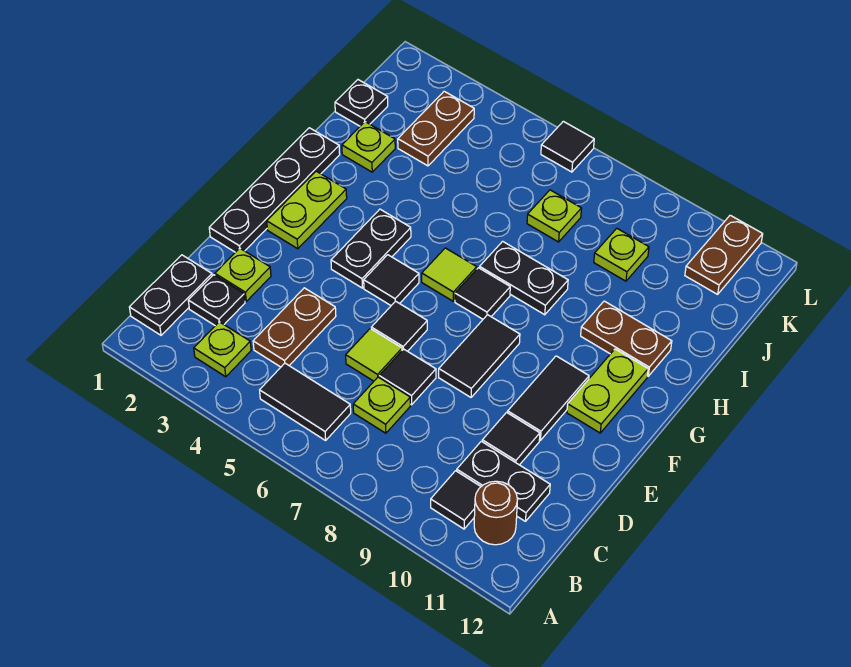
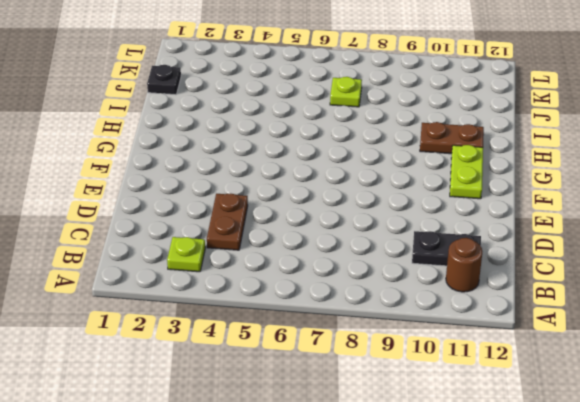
none -> black 1x2 plate [129,255,212,335]
none -> black 1x2 tile [260,363,351,440]
none -> black 1x1 tile [431,471,481,529]
none -> black 1x1 plate [188,275,245,326]

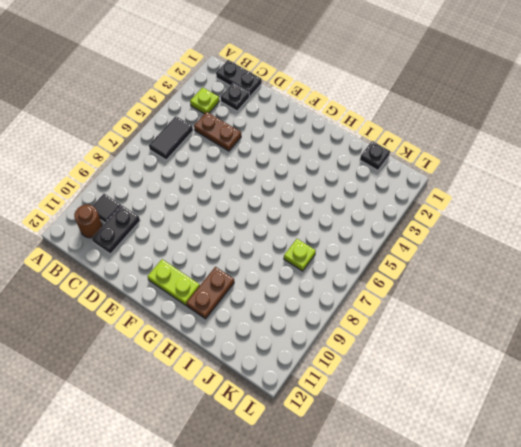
none -> lime 1x1 plate [353,377,410,433]
none -> lime 1x1 plate [215,248,271,301]
none -> lime 1x1 tile [346,329,402,381]
none -> black 1x1 tile [379,349,436,405]

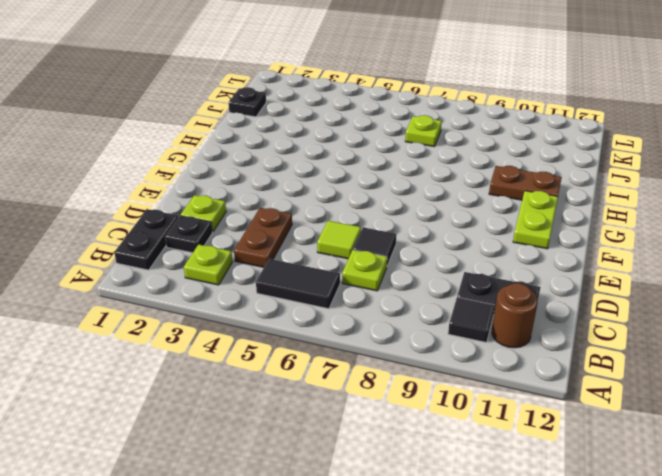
none -> black 1x1 tile [482,412,540,465]
none -> black 1x4 plate [209,128,340,252]
none -> black 1x1 tile [371,301,427,351]
none -> black 1x2 tile [439,315,520,397]

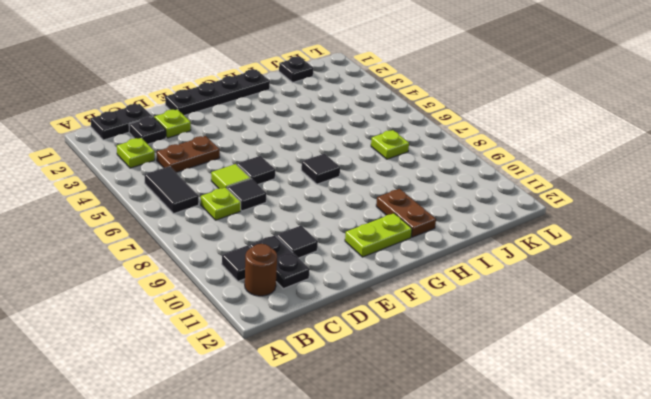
none -> black 1x2 tile [439,315,520,397]
none -> black 1x2 tile [508,356,589,440]
none -> lime 1x2 plate [267,171,347,249]
none -> black 1x2 plate [331,209,411,288]

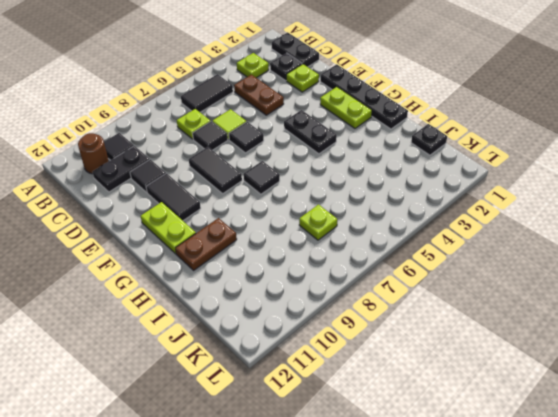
none -> black 1x1 tile [364,255,419,305]
none -> lime 1x1 tile [422,248,477,301]
none -> black 1x2 plate [480,241,568,315]
none -> lime 1x1 plate [342,122,395,172]

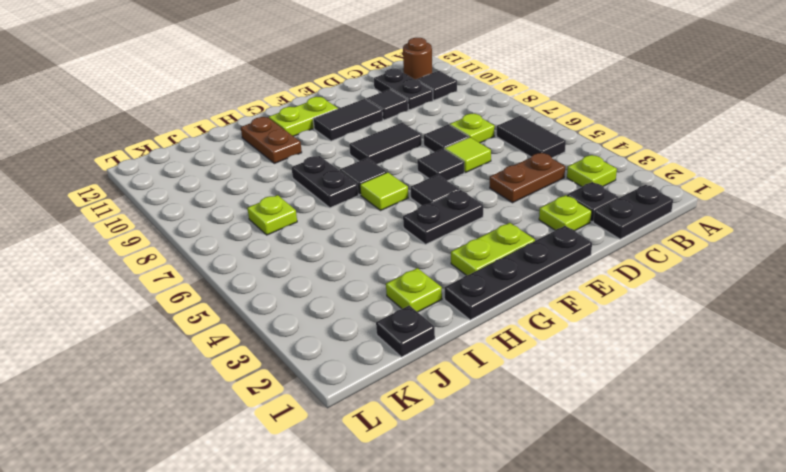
none -> brown 1x2 plate [398,91,474,166]
none -> lime 1x1 plate [594,228,649,281]
none -> brown 1x2 plate [685,215,763,294]
none -> black 1x1 tile [541,121,594,172]

